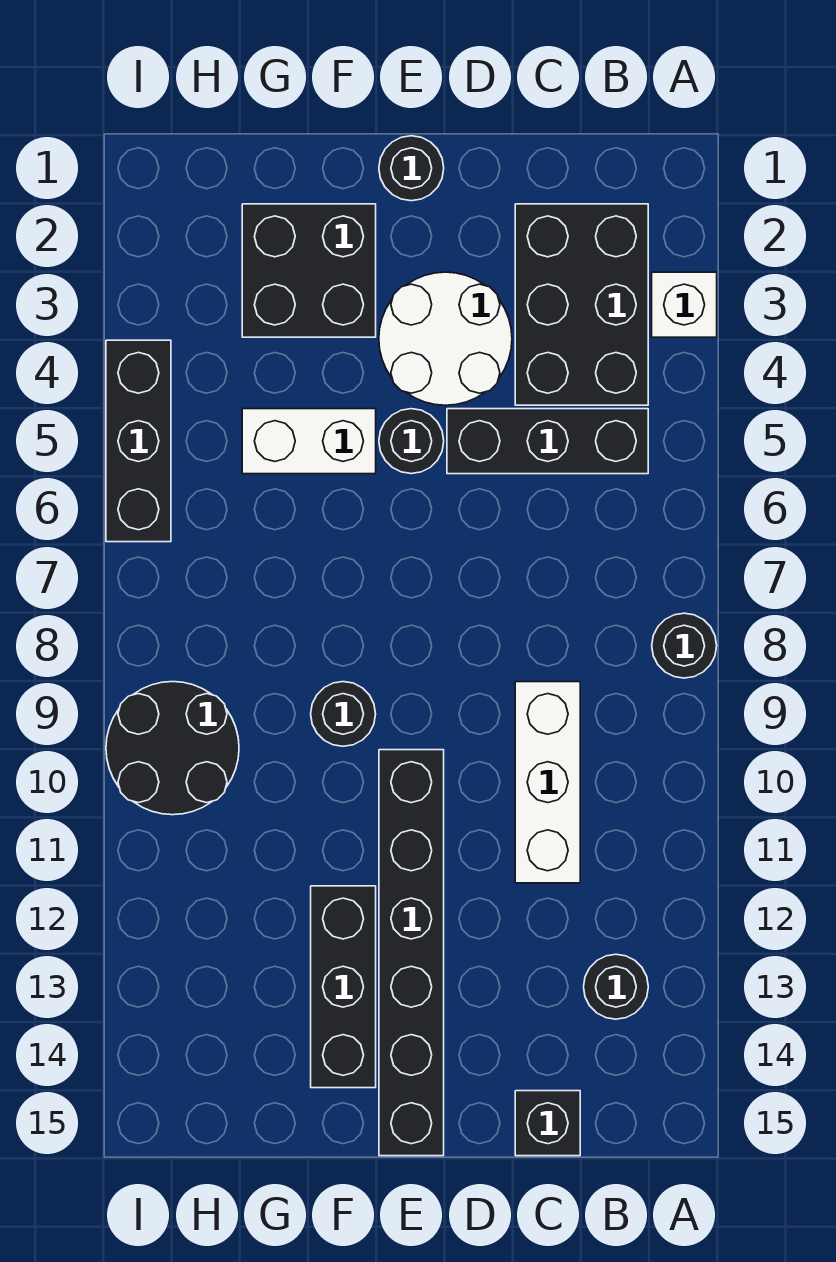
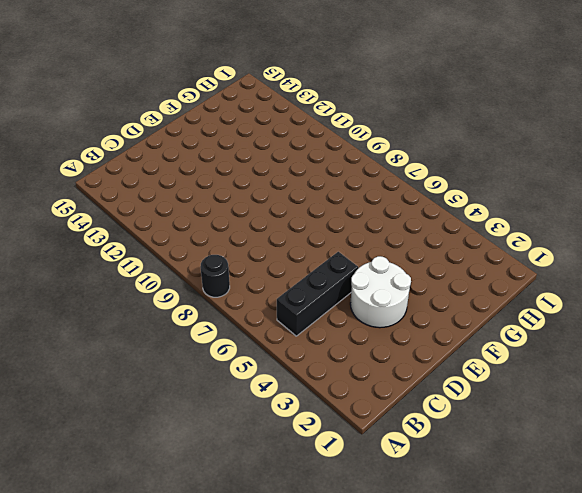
none -> white 1x1 brick [652,272,717,337]
none -> black 2x3 brick [515,204,648,405]
none -> black 1x1 round brick [584,954,648,1019]

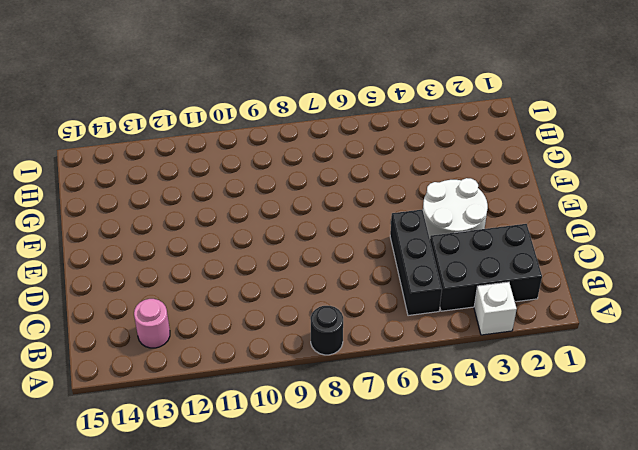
pink 1x1 round brick [134,299,170,348] -> black 1x1 round brick [584,954,648,1019]
none -> white 1x3 brick [515,682,580,883]
none -> black 1x1 brick [515,1091,580,1156]
none -> black 1x1 round brick [379,136,444,201]

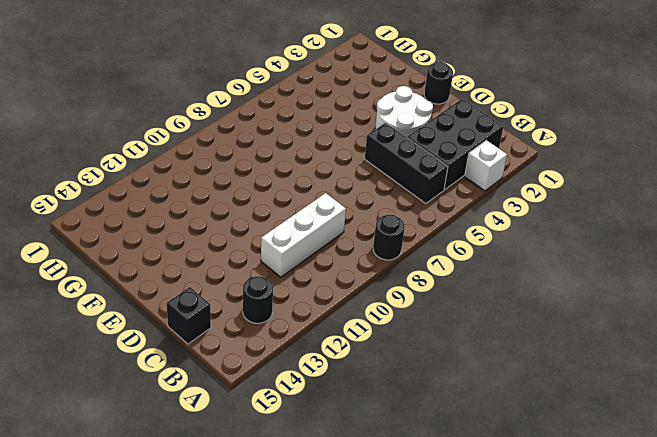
none -> black 1x1 round brick [379,409,444,474]
none -> black 1x6 brick [379,750,444,1156]
none -> black 2x2 brick [242,204,376,337]

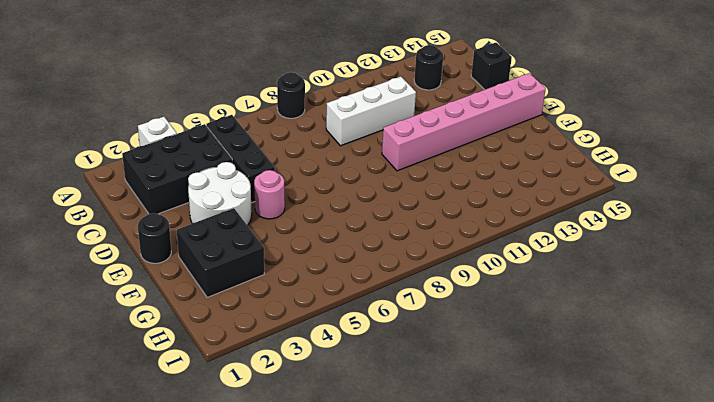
pink 1x1 round brick [254,170,285,219] -> black 1x1 round brick [379,409,444,474]
pink 1x6 brick [382,73,546,171] -> black 1x6 brick [379,750,444,1156]
none -> white 1x2 brick [242,409,376,474]
none -> black 1x1 round brick [311,682,376,746]
none -> black 1x3 brick [311,886,376,1088]

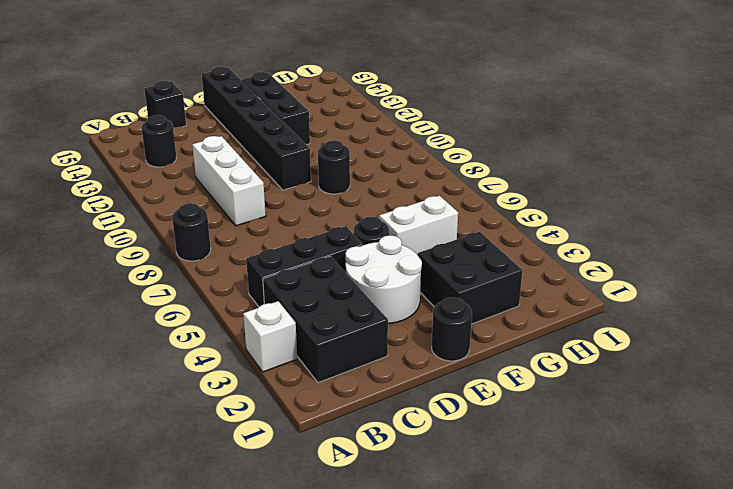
none -> black 2x2 round brick [106,682,239,815]
none -> black 1x3 brick [106,340,171,542]

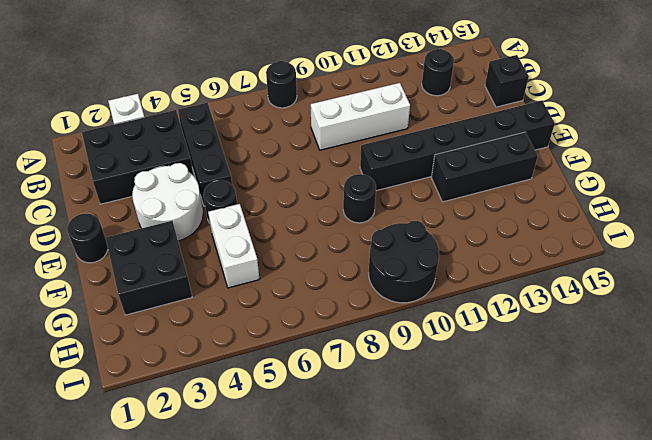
none -> black 1x3 brick [106,340,171,542]

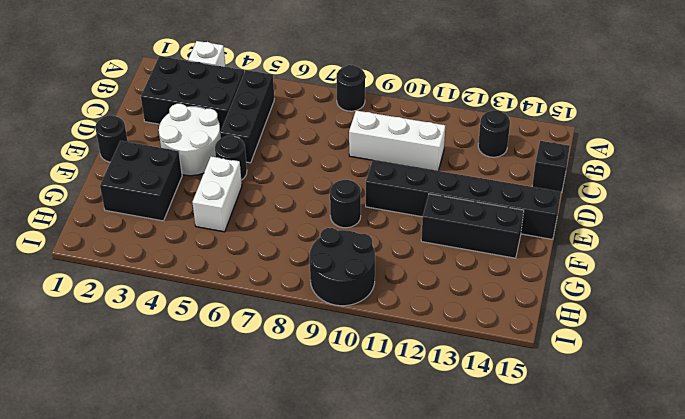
none -> black 1x3 brick [106,340,171,542]

